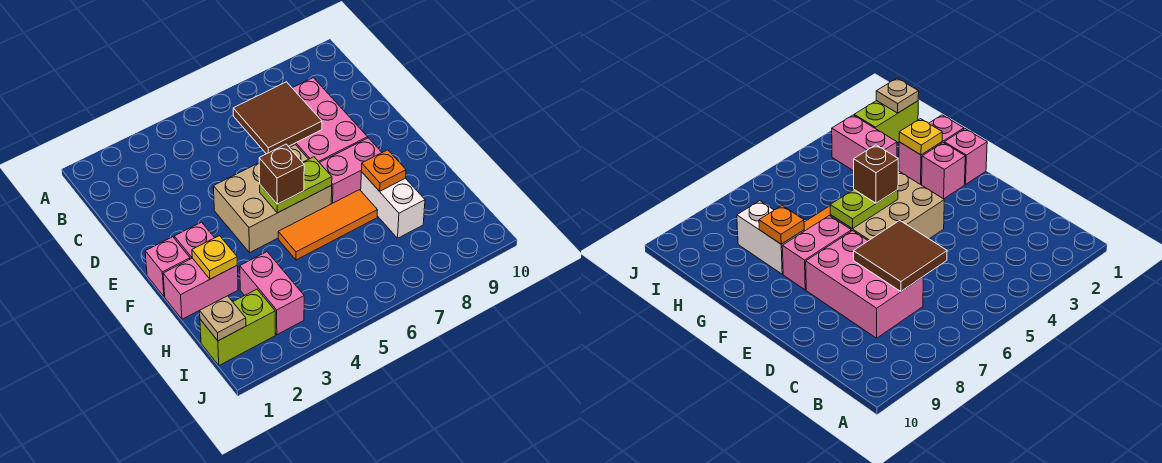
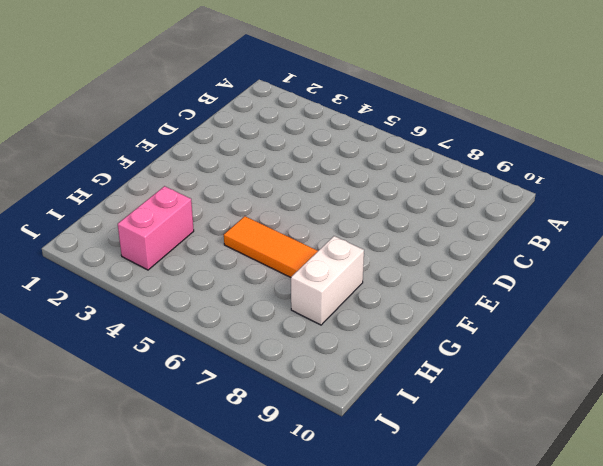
none -> pink 2x3 brick [288,78,368,163]
none -> tan 2x3 brick [213,145,332,253]
none -> pink 1x1 brick [145,237,190,297]

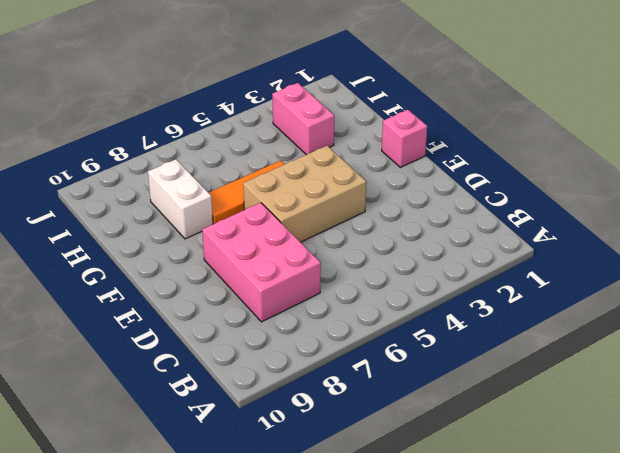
none -> pink 1x1 brick [174,222,214,259]
none -> pink 1x2 brick [320,138,382,204]
none -> pink 1x2 brick [163,258,238,319]

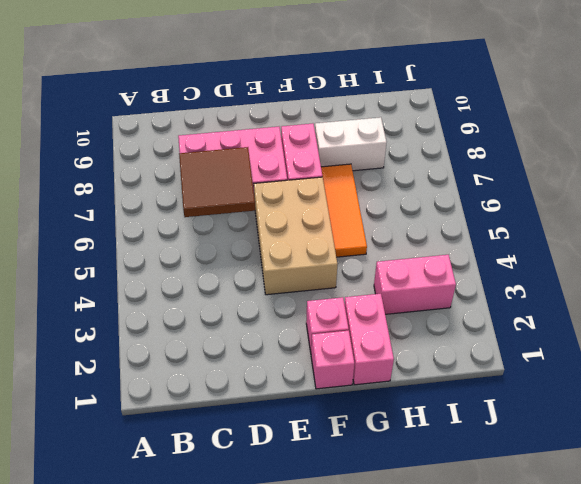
none -> lime 1x2 brick [200,289,275,365]
none -> lime 1x2 plate [260,157,332,213]
none -> yellow 1x1 plate [192,236,237,279]

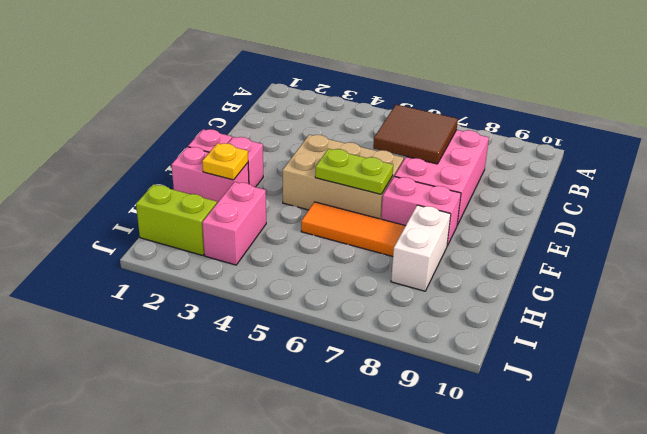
none -> orange 1x1 plate [361,150,406,191]
none -> tan 1x1 plate [200,296,246,341]
none -> brown 1x1 brick [259,144,304,204]

